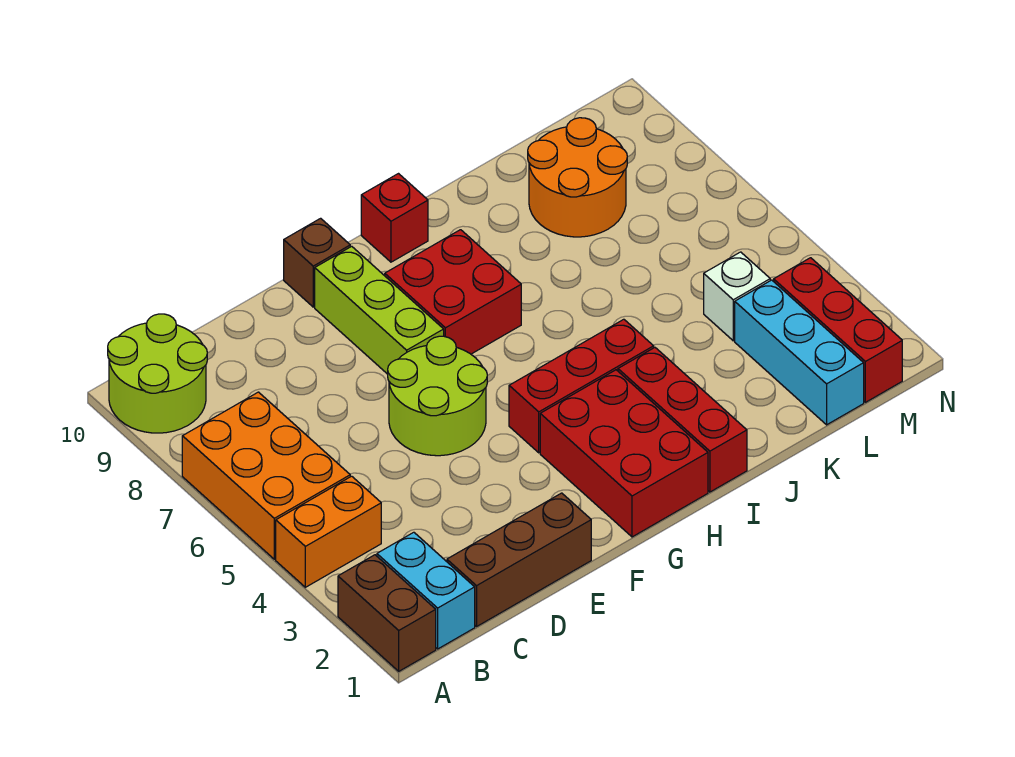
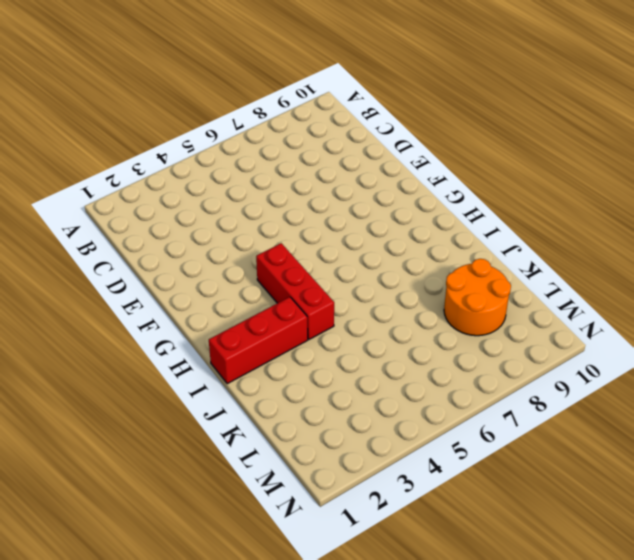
none -> brown 1x2 brick [338,555,436,671]
none -> orange 1x2 brick [276,476,381,587]
none -> orange 2x3 brick [182,392,350,559]

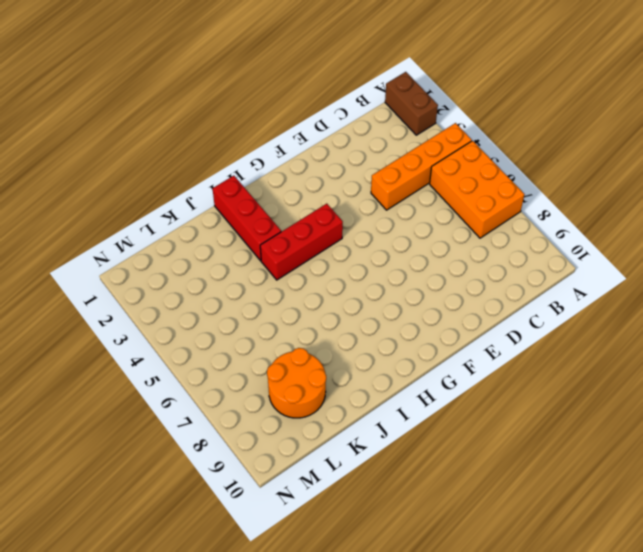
orange 1x4 brick [371,123,472,210] -> orange 1x2 brick [276,476,381,587]
none -> lime 2x2 round brick [108,314,207,433]
none -> cyan 1x2 brick [377,532,475,649]
none -> brown 1x3 brick [447,493,591,627]

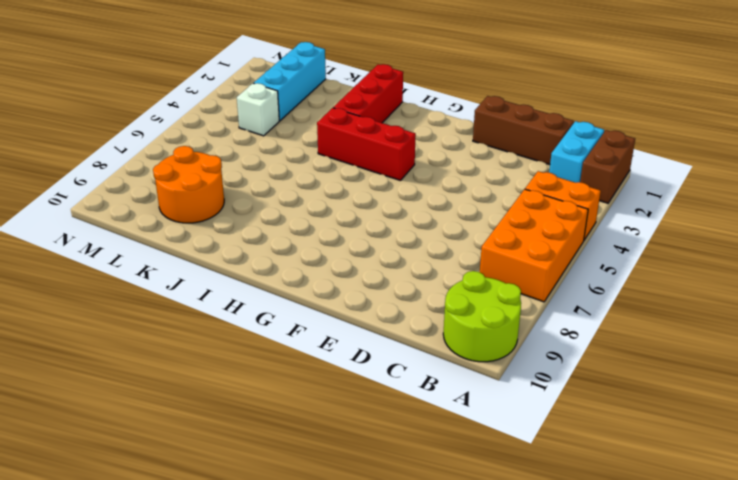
none -> lime 2x2 round brick [388,336,487,456]
none -> lime 1x3 brick [315,246,444,374]
none -> brown 1x1 brick [284,218,350,307]

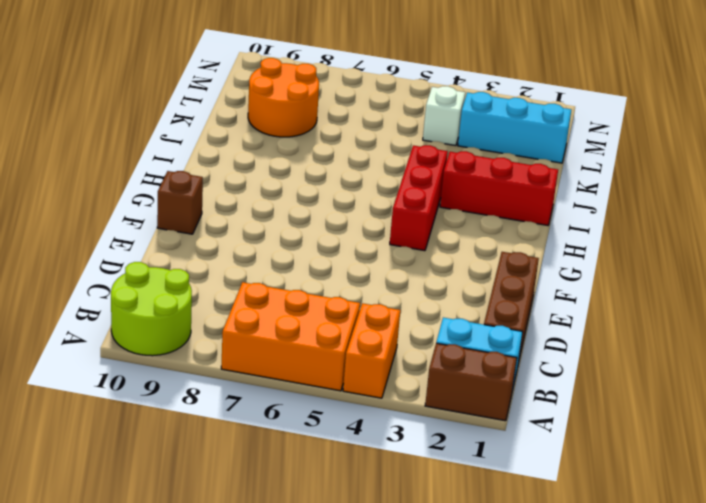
none -> lime 2x2 round brick [388,336,487,456]
none -> lime 1x3 brick [315,246,444,374]
none -> red 2x3 brick [540,370,708,537]

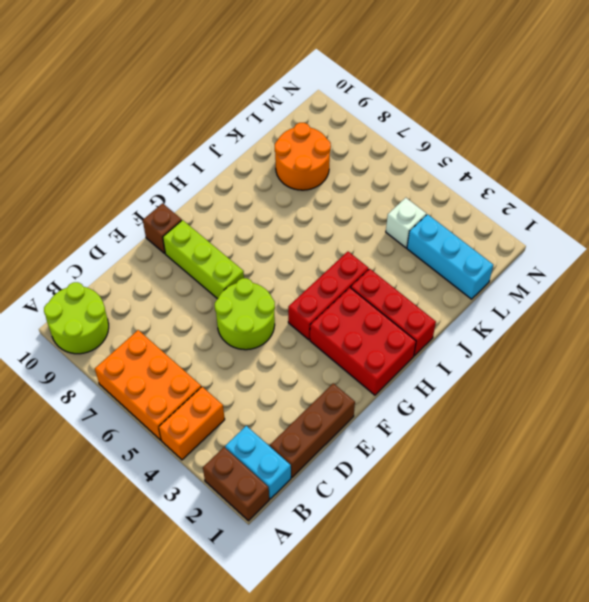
none -> red 2x2 brick [385,230,521,354]
none -> red 1x1 brick [361,174,428,262]
none -> red 1x3 brick [774,258,902,402]

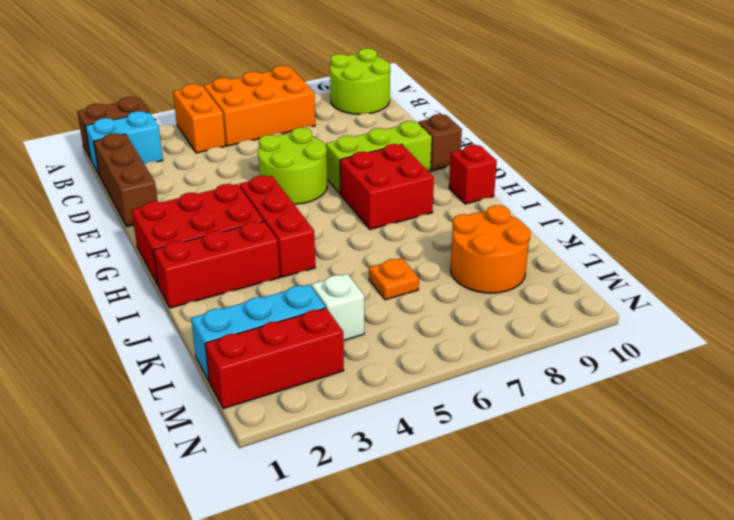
orange 1x1 plate [369,258,419,300] -> none

